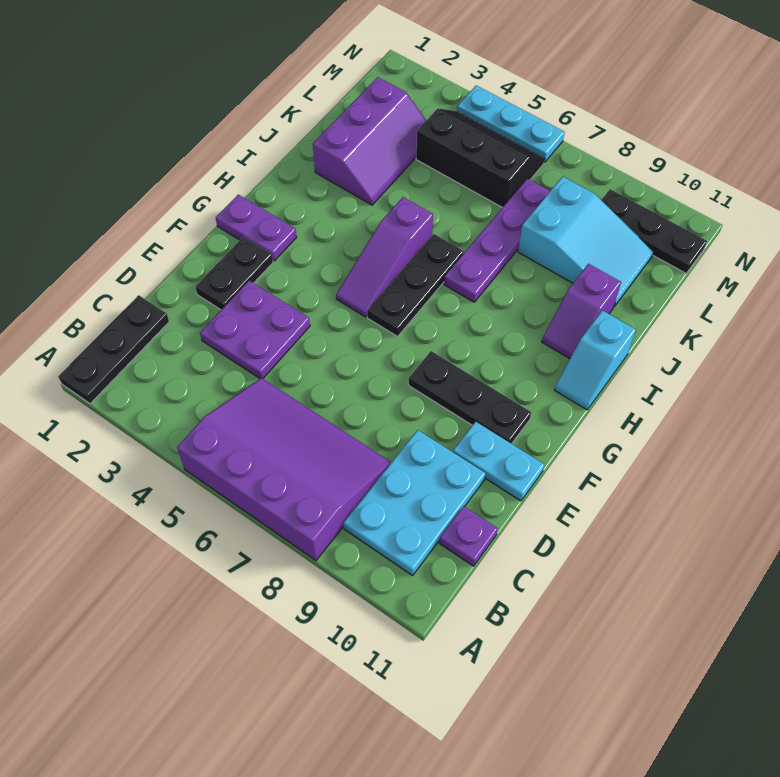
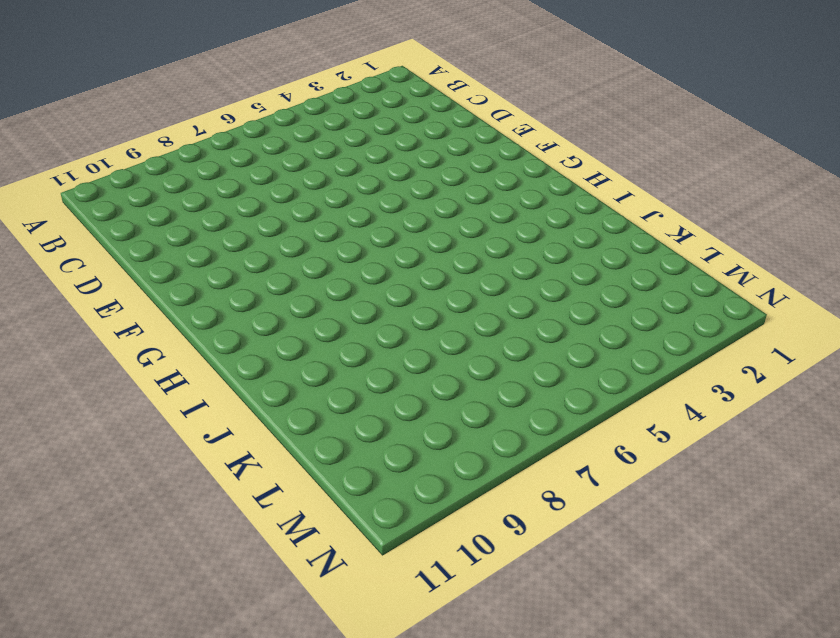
none -> black 1x3 plate [58,295,169,404]
none -> purple 3x4 slope [177,378,391,561]
none -> cyan 2x3 plate [343,430,485,575]

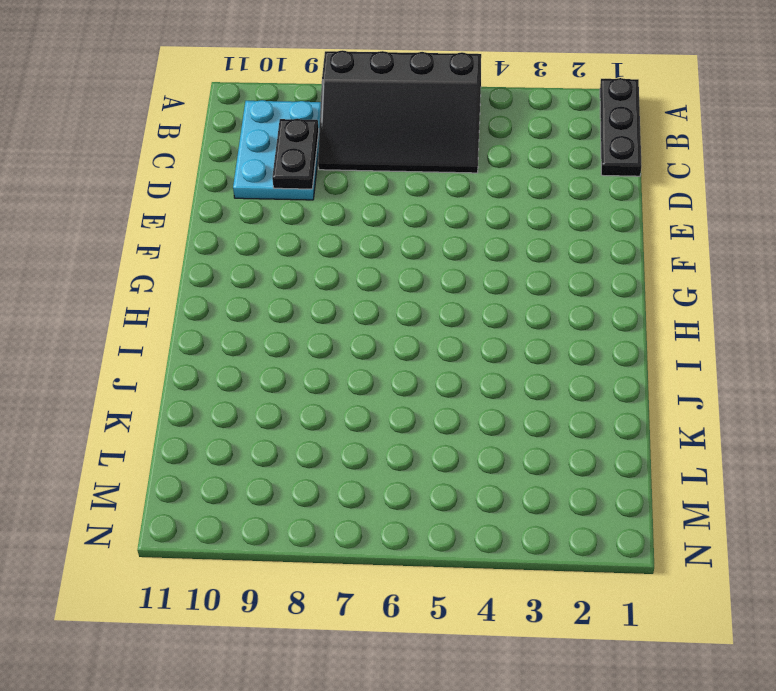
black 3x4 slope [318,50,481,173] -> purple 3x4 slope [177,378,391,561]
black 1x2 plate [272,119,319,189] -> black 1x2 plate moved to [196,237,273,310]
none -> purple 1x1 plate [439,506,498,566]
none -> purple 2x2 plate [200,281,310,379]
none -> cyan 1x2 plate [453,422,544,501]

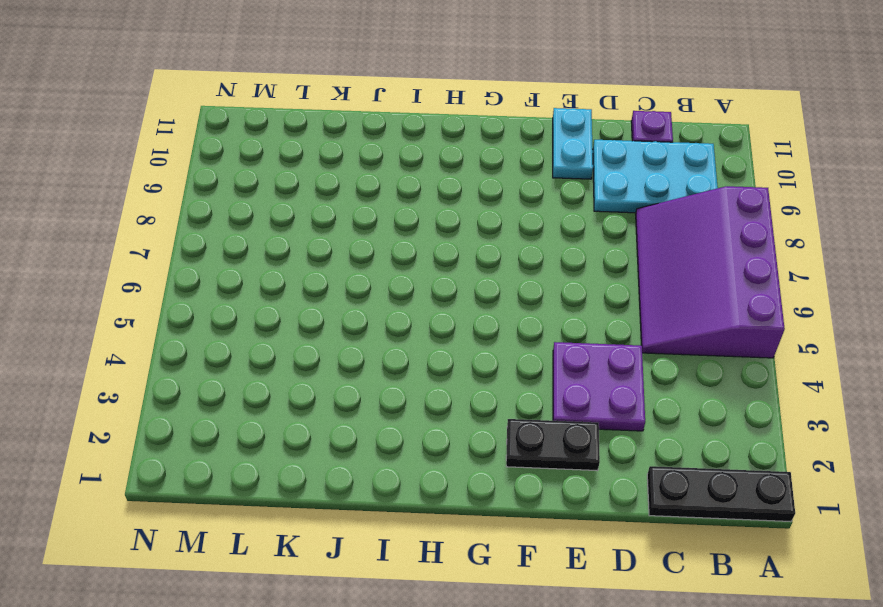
none -> black 1x3 plate [409,351,531,444]
none -> purple 1x2 plate [216,195,297,261]
none -> purple 1x3 slope [336,197,433,317]

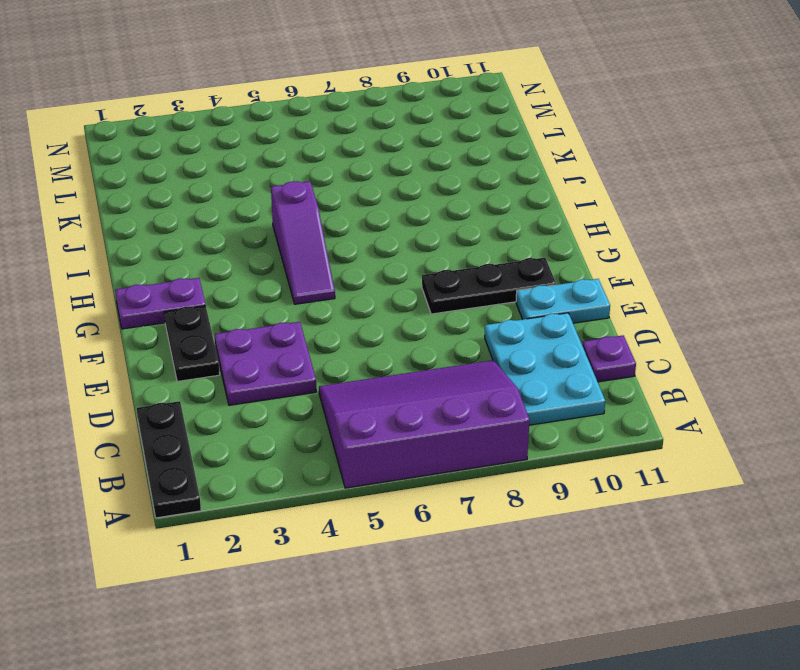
none -> black 1x3 plate [367,234,464,336]
none -> cyan 1x2 slope [554,310,636,410]
none -> purple 1x4 plate [444,179,550,302]

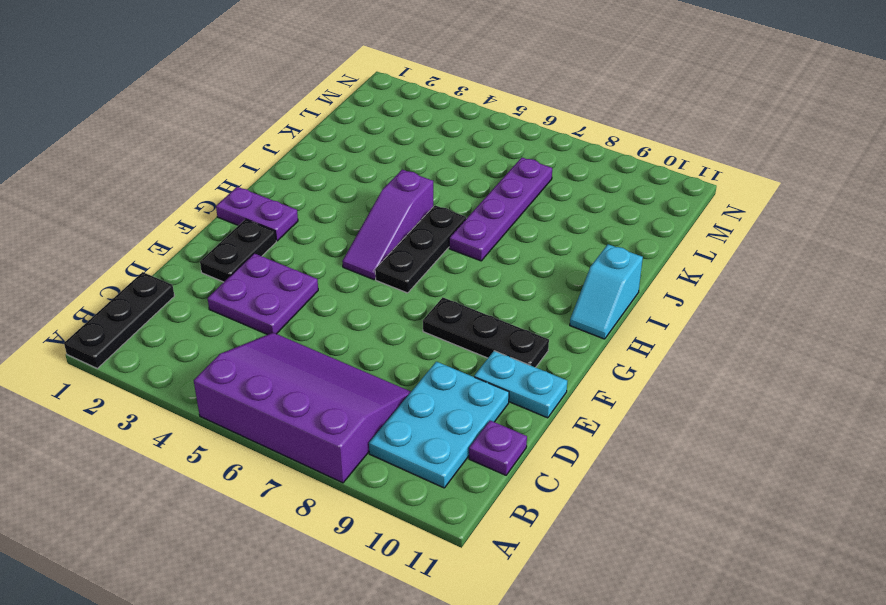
none -> purple 1x2 slope [542,264,621,359]
none -> purple 2x3 slope [313,77,426,205]
none -> cyan 2x3 slope [518,177,653,307]

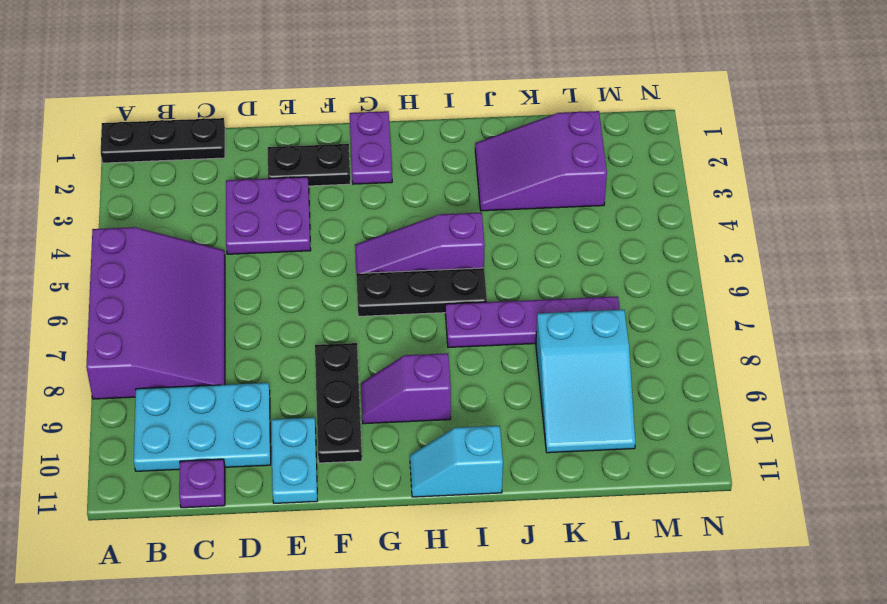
purple 1x2 slope [361,353,451,424] -> purple 1x2 slope moved to [542,264,621,359]
purple 2x3 slope [475,111,607,211] -> purple 2x3 slope turned to [313,77,426,205]
none -> black 2x3 slope [416,108,545,208]
none -> black 1x3 plate [602,189,707,273]
none -> cyan 1x3 plate [457,86,565,162]

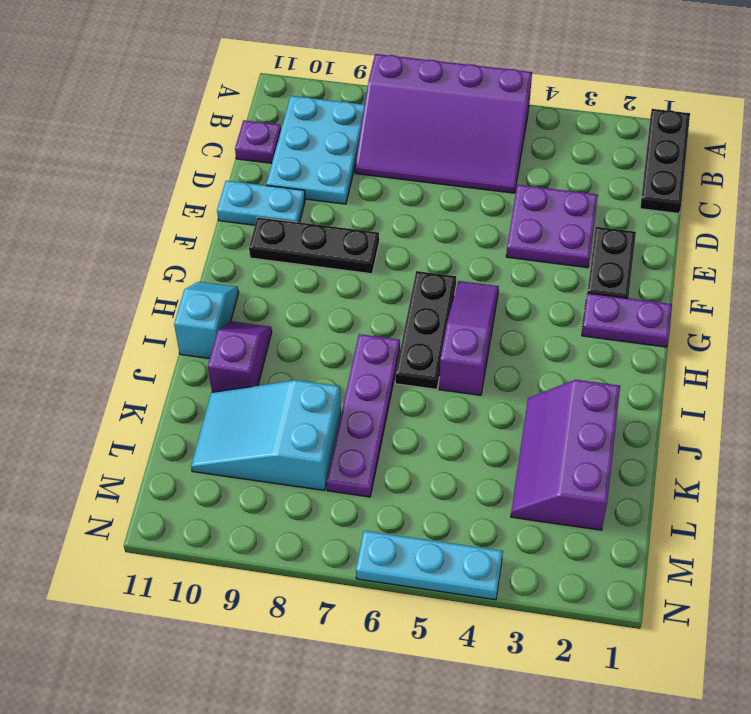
none -> black 2x3 slope [416,108,545,208]
none -> black 1x3 plate [602,189,707,273]

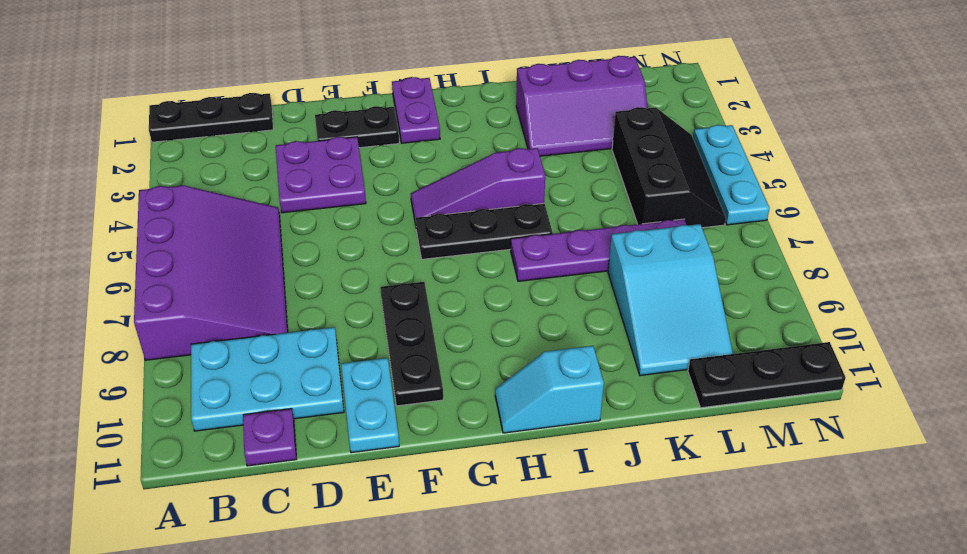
black 1x3 plate [688,342,846,408] -> black 1x3 plate turned to [602,189,707,273]
none -> purple 1x2 slope [542,264,621,359]

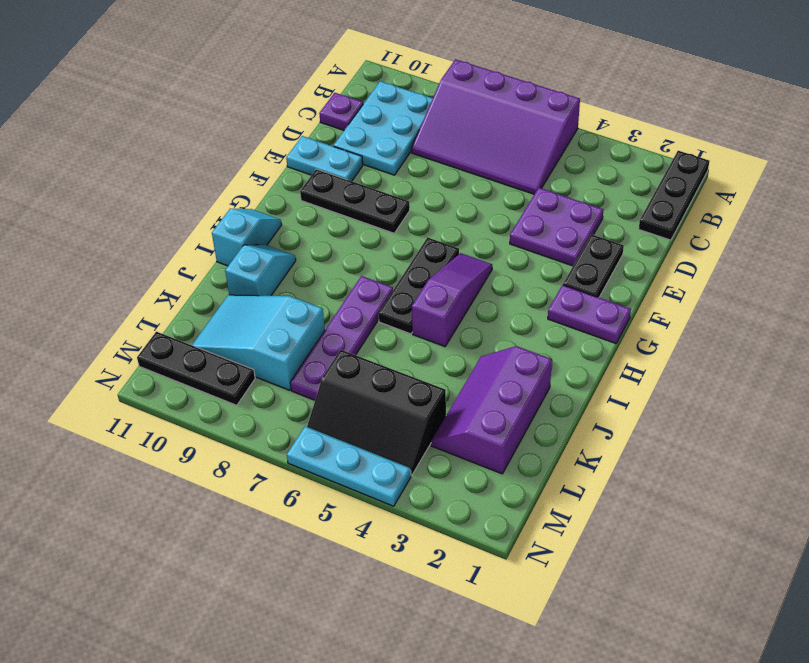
cyan 1x2 slope [225,245,296,296] -> purple 1x2 slope [542,264,621,359]

